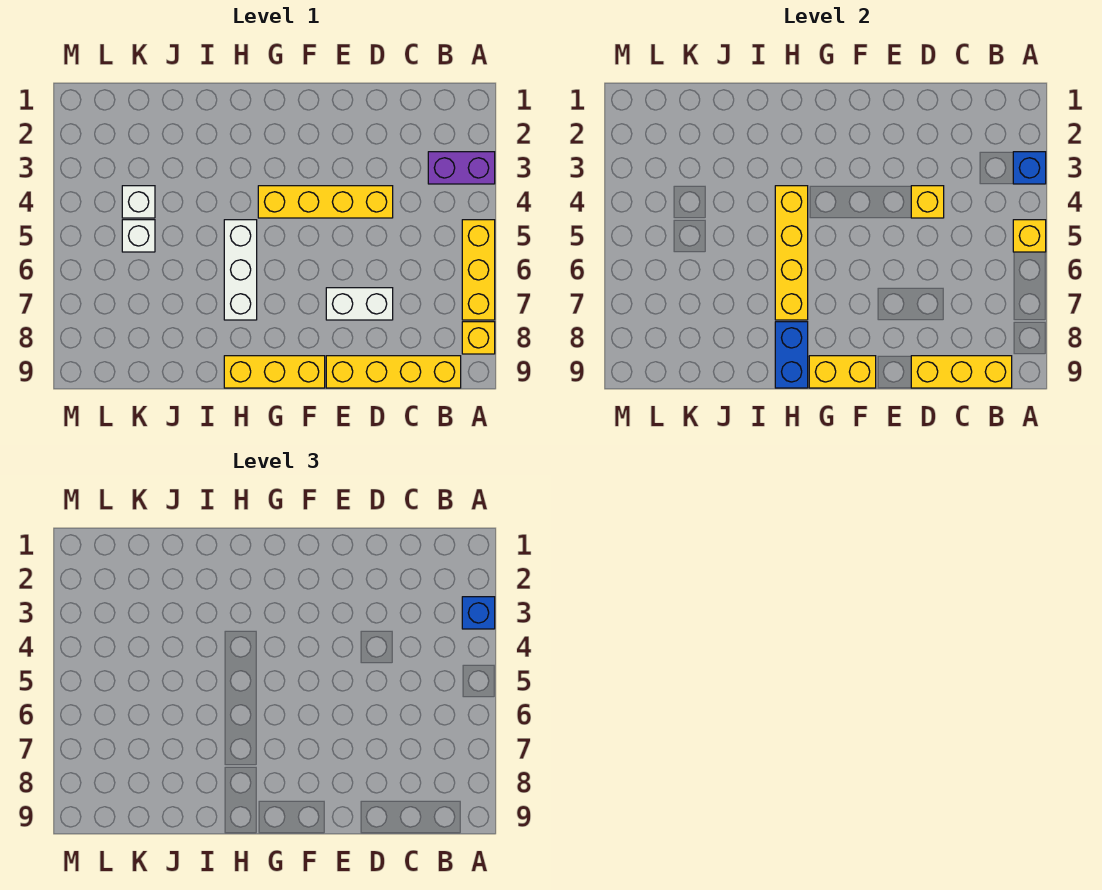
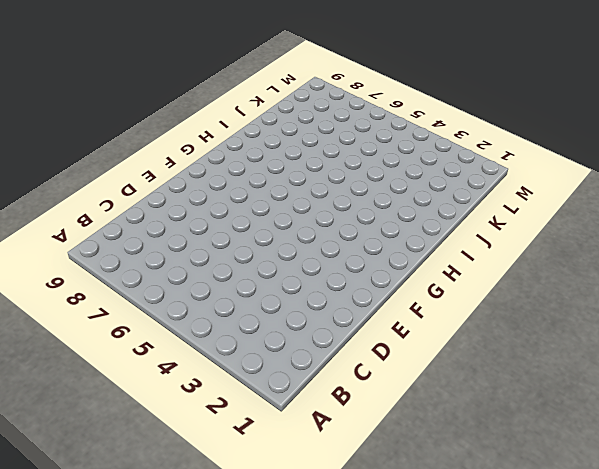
none -> purple 1x2 brick [428,152,495,184]
none -> yellow 1x3 brick [462,220,495,320]
none -> yellow 1x1 brick [462,322,495,354]

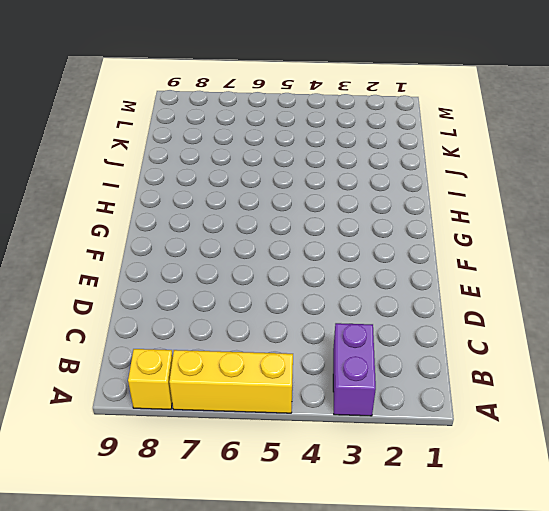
none -> yellow 1x4 brick [326,356,461,388]
none -> yellow 1x4 brick [258,186,393,218]
none -> white 1x2 brick [326,288,393,320]

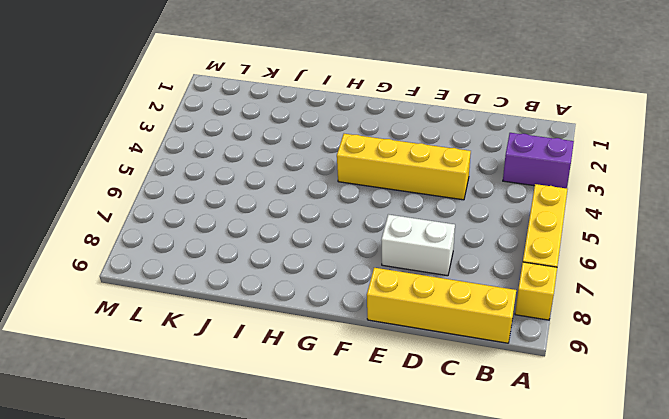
none -> yellow 1x3 brick [224,356,325,388]
none -> white 1x3 brick [224,220,257,320]
none -> white 1x1 brick [122,186,155,218]

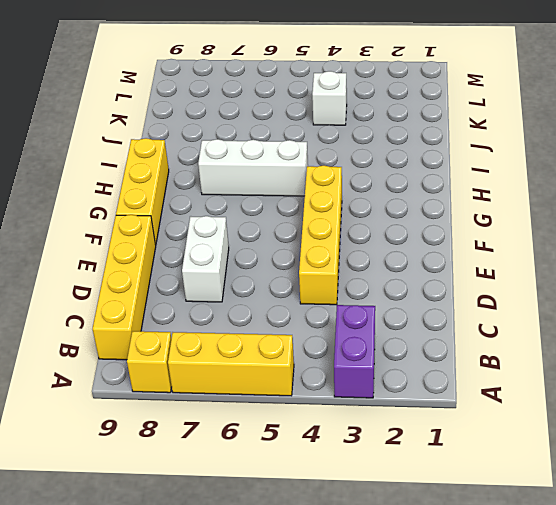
none -> white 1x1 brick [122,220,155,252]
none -> blue 1x1 brick [1013,152,1046,184]
none -> yellow 1x1 brick [1013,220,1046,252]

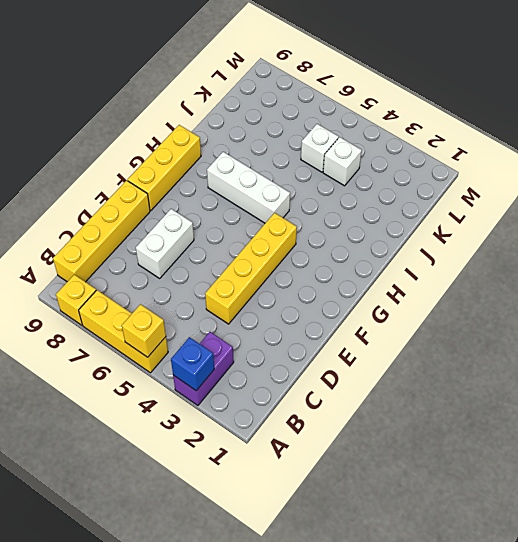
none -> yellow 1x3 brick [911,356,1012,388]
none -> yellow 1x1 brick [911,186,944,218]
none -> yellow 1x2 brick [809,356,876,388]

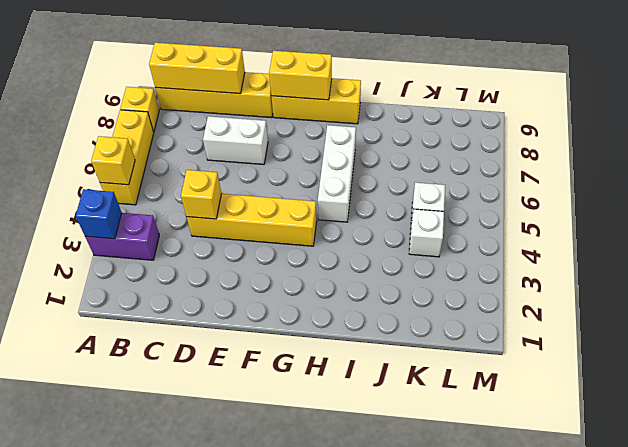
none -> yellow 1x4 brick [775,186,808,320]
none -> blue 1x2 brick [775,322,808,388]
none -> blue 1x1 brick [462,597,495,629]

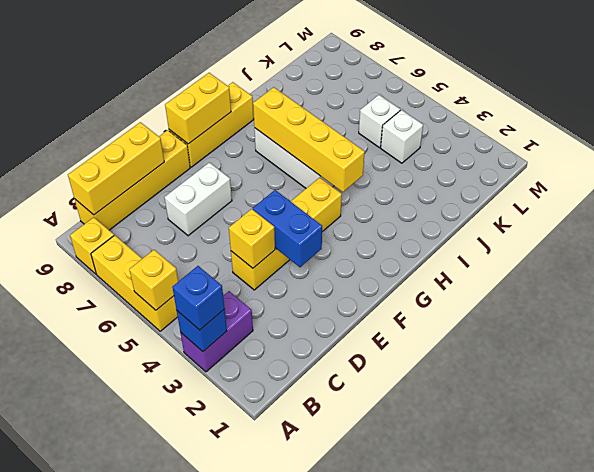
blue 1x2 brick [253,190,322,267] -> blue 1x2 brick moved to [775,322,808,388]

